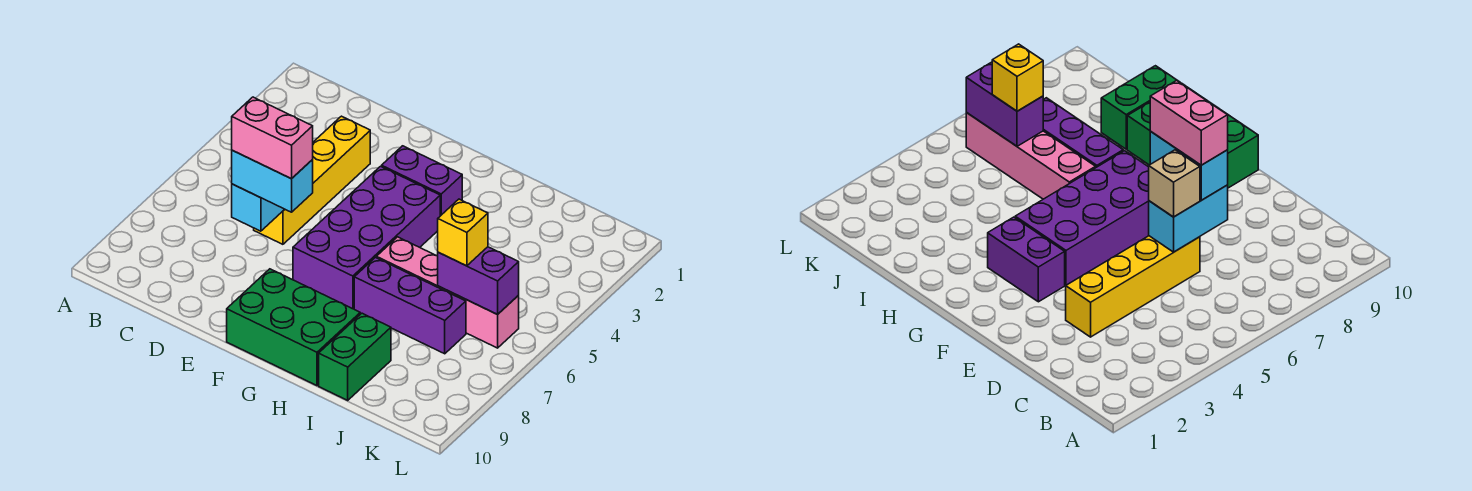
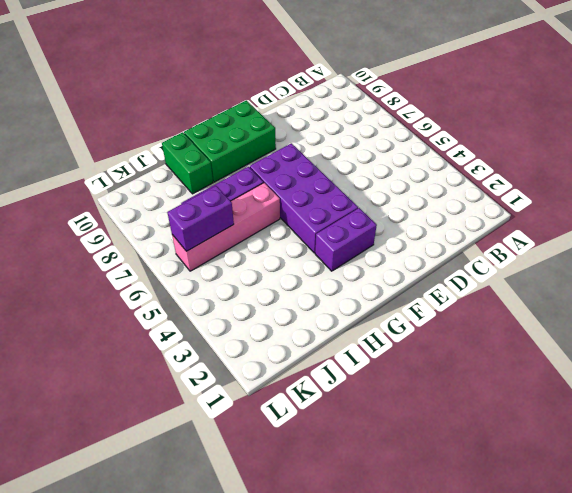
none -> yellow 1x4 brick [254,116,370,244]
none -> cyan 1x2 brick [232,184,285,231]
none -> tan 1x1 brick [1149,150,1200,217]

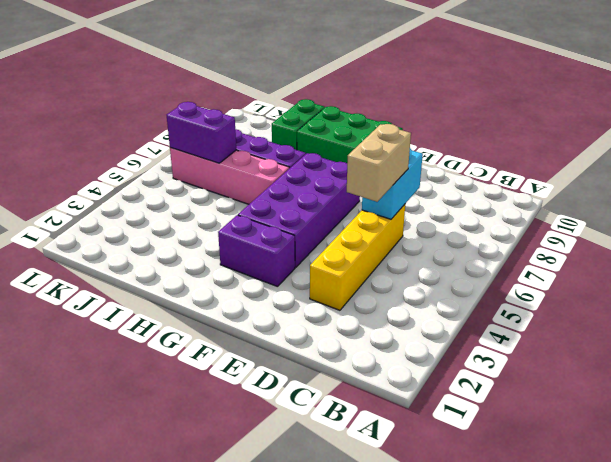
tan 1x2 brick [347,124,411,202] -> tan 1x1 brick [1149,150,1200,217]
none -> cyan 1x2 brick [232,150,313,212]
none -> yellow 1x1 brick [438,199,488,266]
none -> pink 1x2 brick [232,97,313,179]

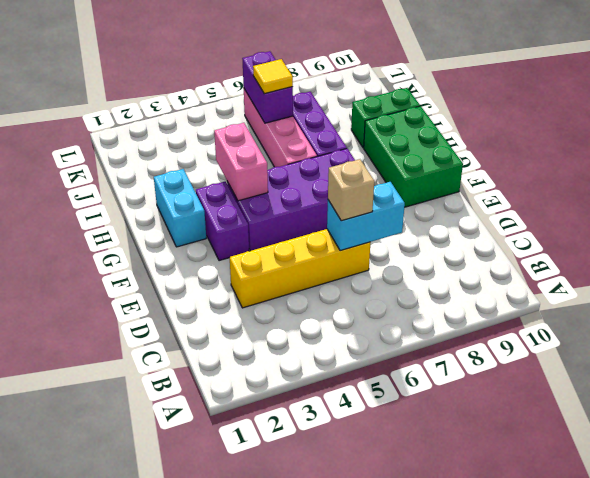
cyan 1x2 brick [154,169,206,247] -> cyan 1x2 brick moved to [232,150,313,212]
pink 1x2 brick [214,123,268,201] -> pink 1x2 brick moved to [232,97,313,179]
yellow 1x1 tile [253,59,293,94] -> yellow 1x1 brick [438,199,488,266]

